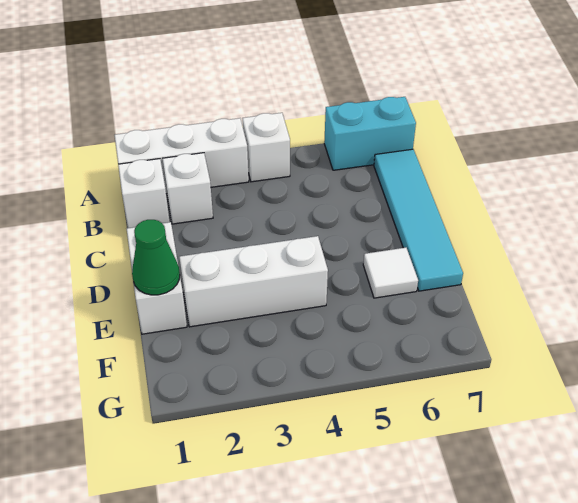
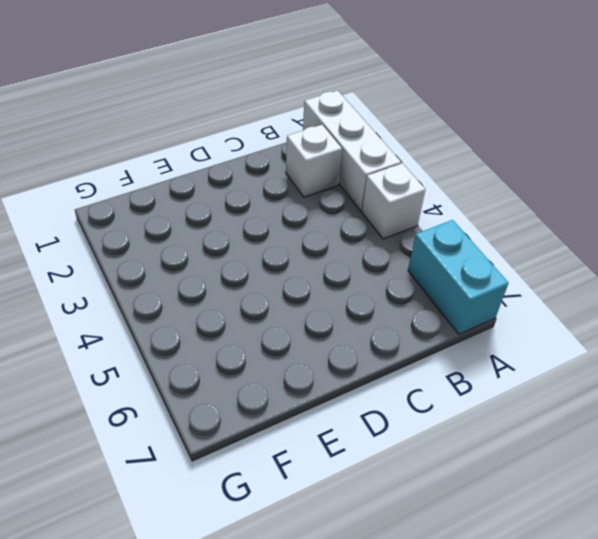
none -> white 1x1 brick [118,159,170,228]
none -> cyan 1x4 tile [374,149,463,291]

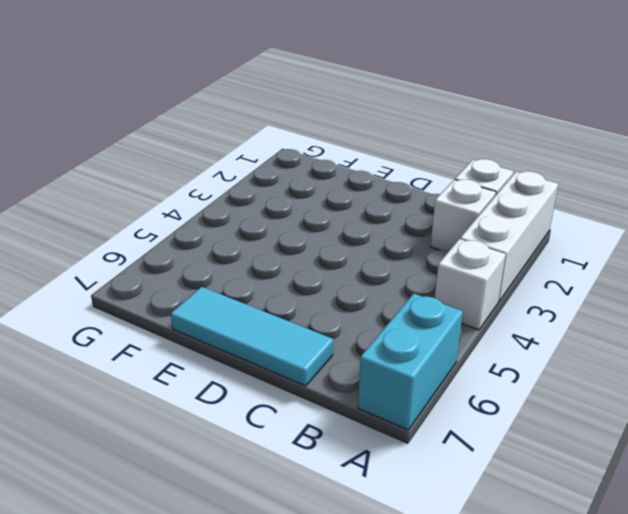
cyan 1x3 tile [171,287,333,386] -> cyan 1x4 tile [374,149,463,291]
none -> white 1x2 brick [127,222,187,334]
none -> white 1x3 brick [179,236,328,327]

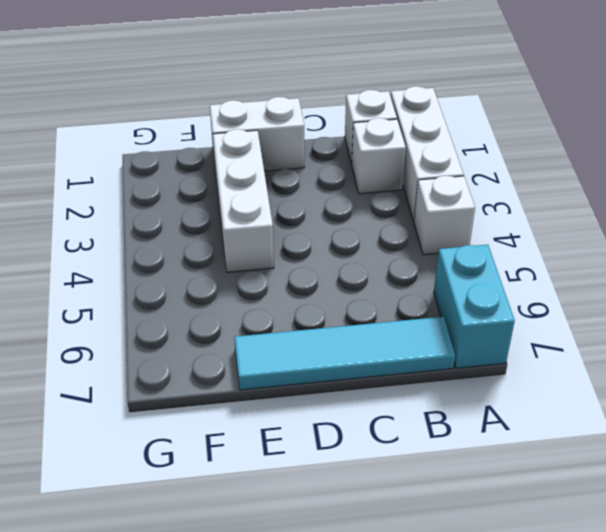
none -> white 1x1 tile [363,248,418,298]
none -> green 1x1 cone [132,220,180,295]

